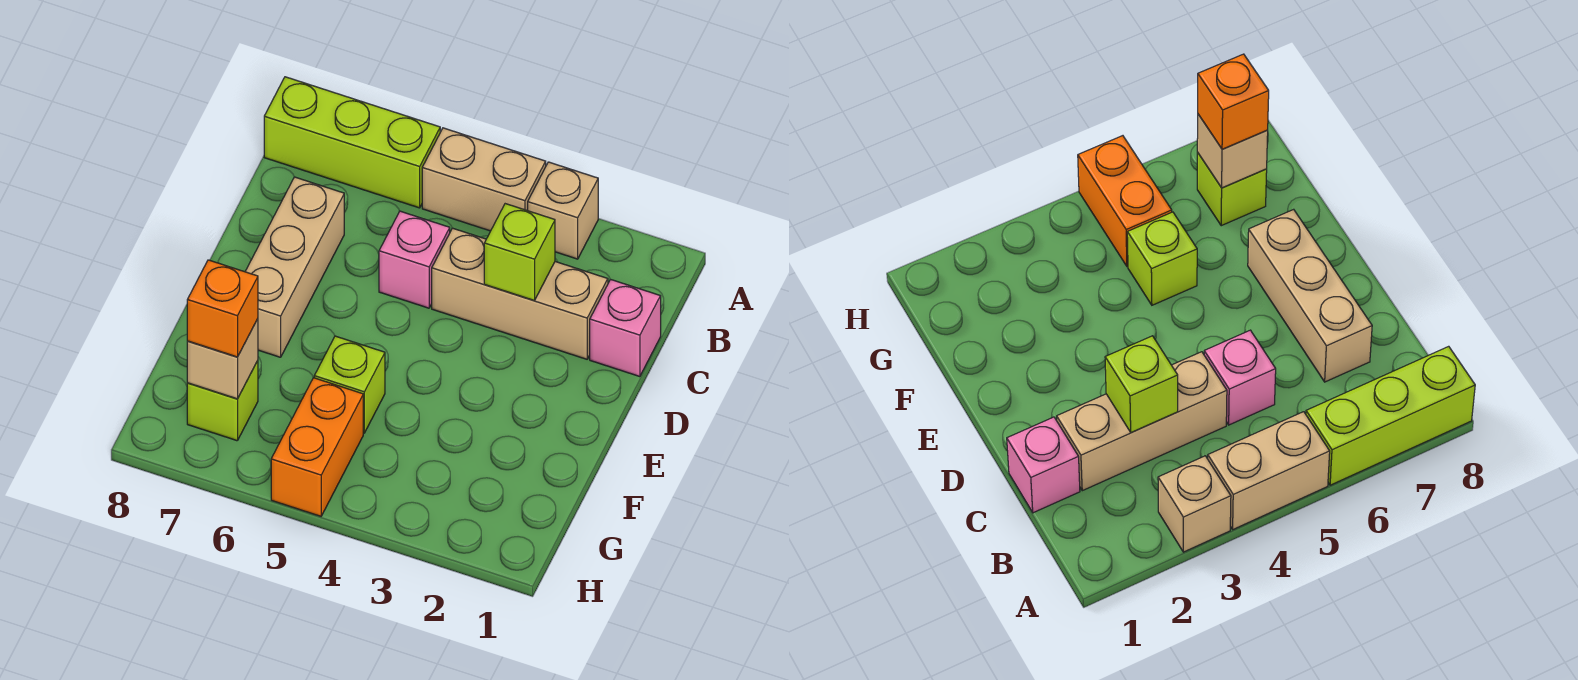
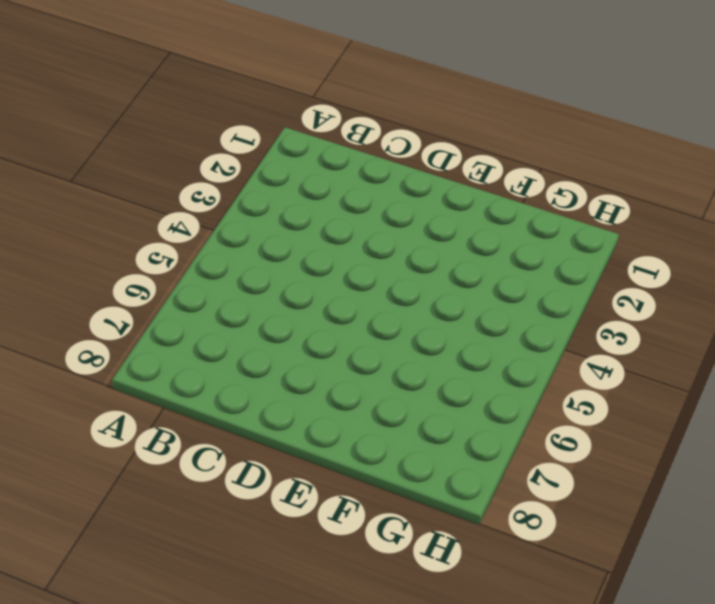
none -> tan 1x1 brick [528,162,598,259]
none -> tan 1x2 brick [422,128,546,231]
none -> lime 1x3 brick [264,77,440,208]

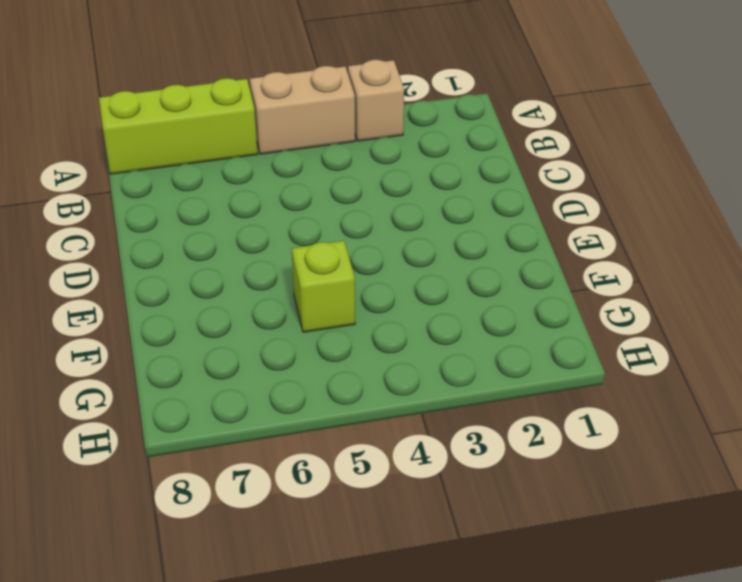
none -> pink 1x1 brick [590,279,661,377]
none -> tan 1x3 brick [432,228,608,359]
none -> pink 1x1 brick [379,211,450,308]

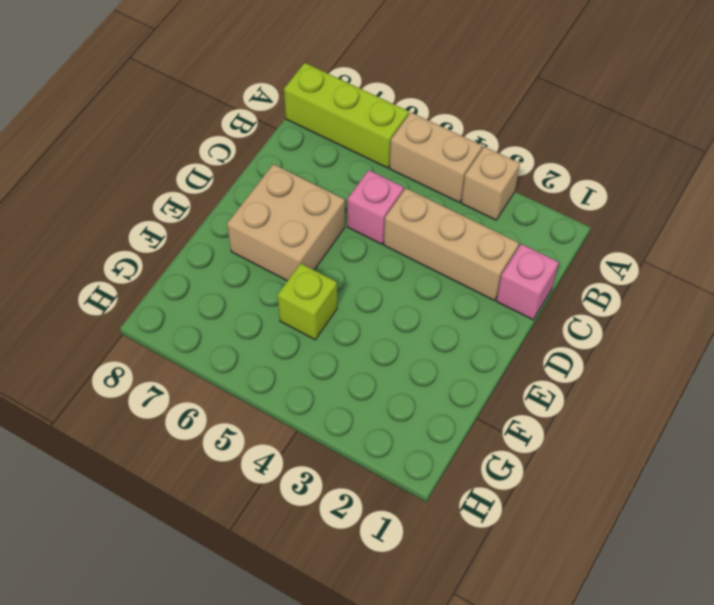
tan 2x2 brick [227,164,345,281] -> tan 1x3 brick [245,177,344,357]
none -> orange 1x2 brick [271,378,363,516]
none -> lime 1x1 brick [187,361,258,441]
none -> lime 1x1 brick [484,204,555,301]

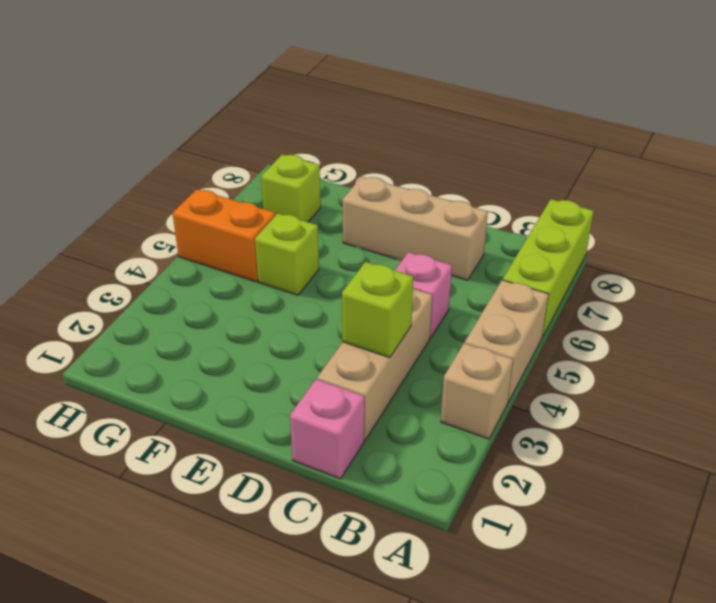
none -> tan 1x1 brick [187,319,258,399]
none -> orange 1x1 brick [187,260,258,357]

